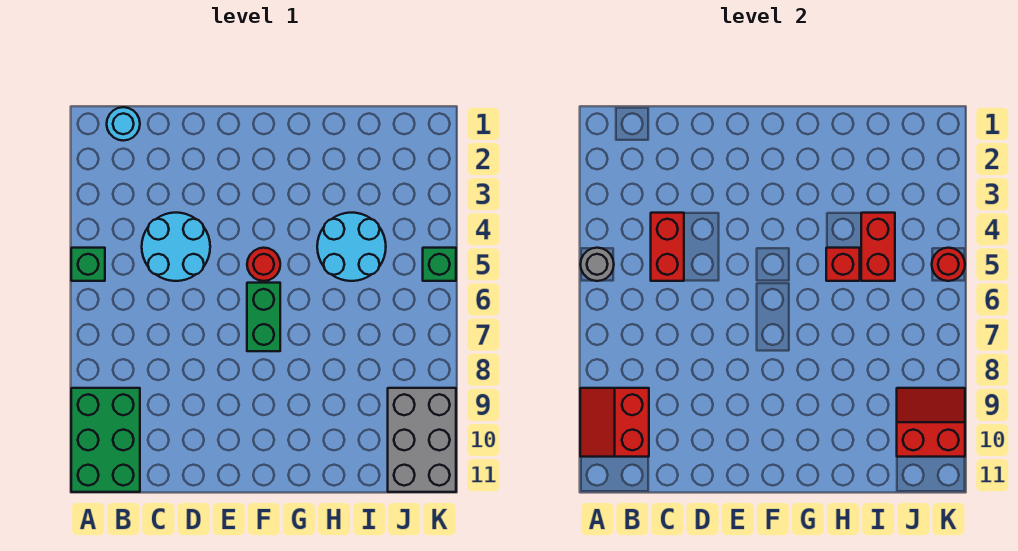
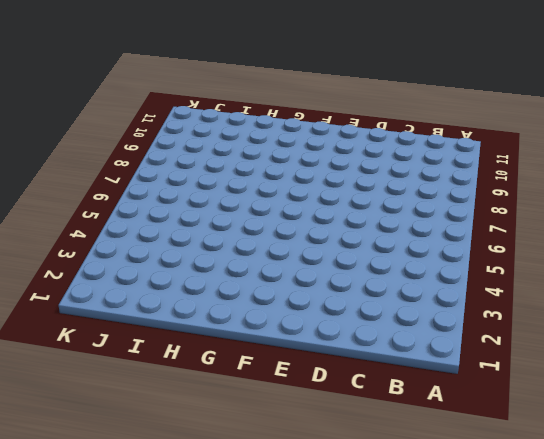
none -> green 1x1 brick [71,248,105,281]
none -> green 2x3 brick [71,388,140,492]
none -> cyan 1x1 round brick [107,107,140,141]

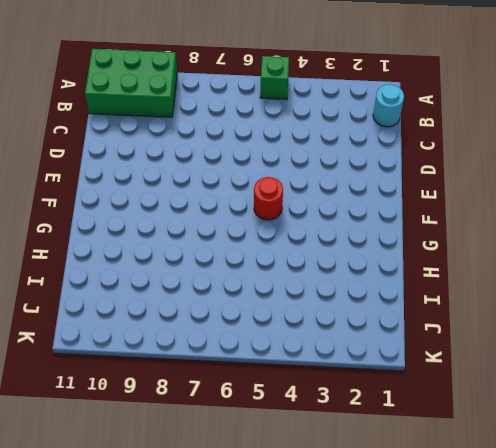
none -> cyan 2x2 round brick [142,213,210,281]
none -> green 1x2 brick [247,283,280,351]
none -> cyan 2x2 round brick [317,213,386,281]

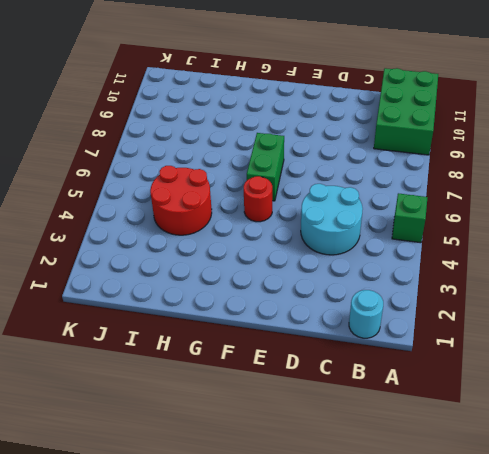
red 2x2 round brick [150,166,212,235] -> cyan 2x2 round brick [317,213,386,281]
none -> grey 2x3 brick [388,388,456,492]
none -> green 1x1 brick [423,248,456,281]
none -> grey 1x1 round brick [580,248,614,281]

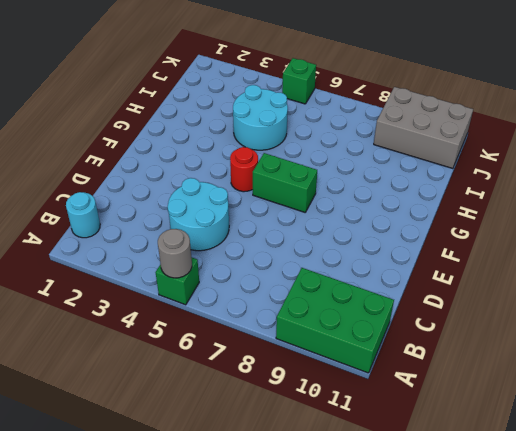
none -> red 2x2 slope [580,388,649,457]
none -> red 1x2 brick [651,213,684,281]
none -> red 1x1 brick [826,248,860,281]

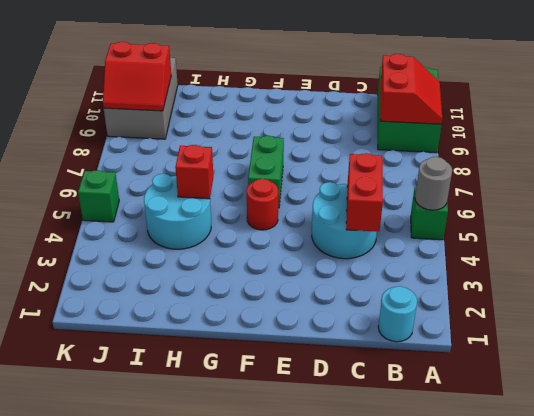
none -> red 1x2 brick [861,213,895,281]
none -> red 1x1 round brick [932,248,965,281]

